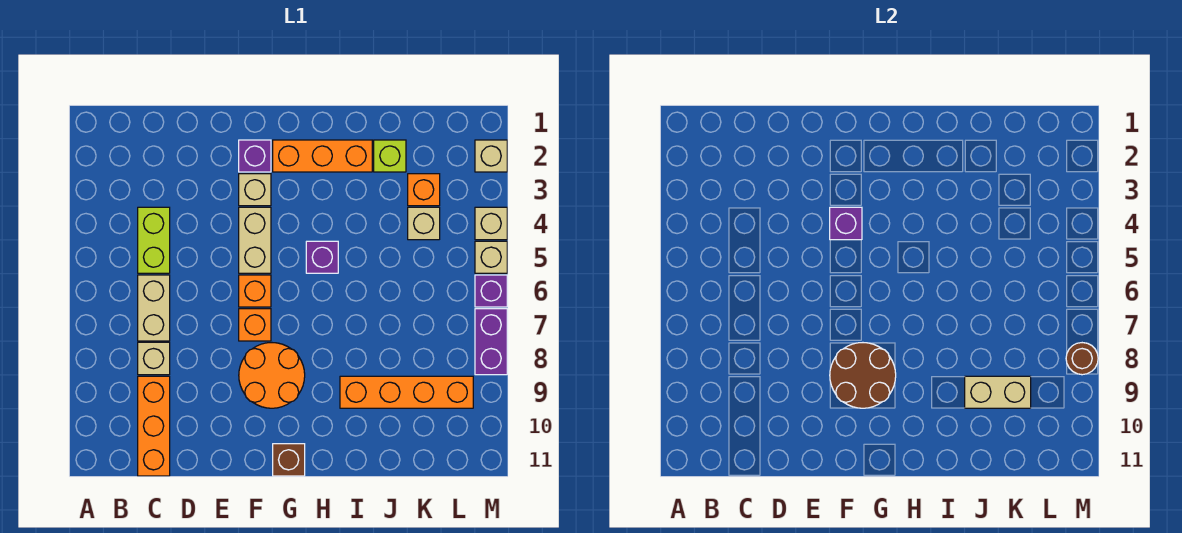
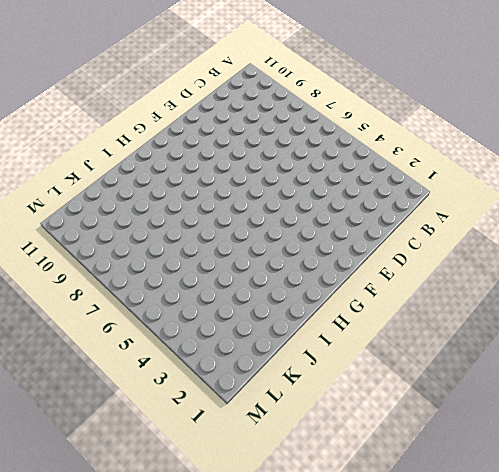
none -> lime 1x2 brick [138,207,170,273]
none -> tan 1x2 brick [138,275,170,341]
none -> tan 1x1 brick [138,342,170,375]

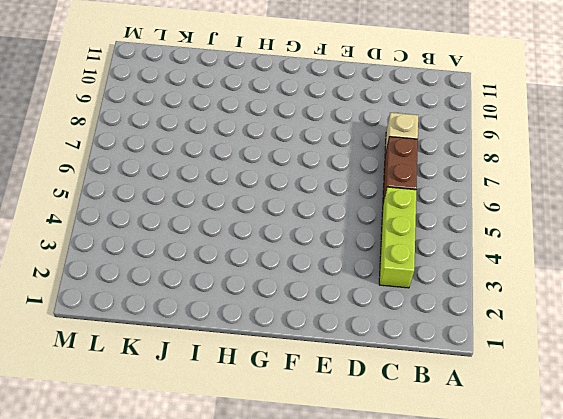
lime 1x3 brick [379,187,416,288] -> lime 1x2 brick [138,207,170,273]
brown 1x2 brick [383,137,418,203] -> tan 1x2 brick [138,275,170,341]
none -> orange 1x3 brick [138,376,170,476]
none -> purple 1x1 brick [239,140,271,172]
none -> tan 1x1 brick [239,174,271,206]

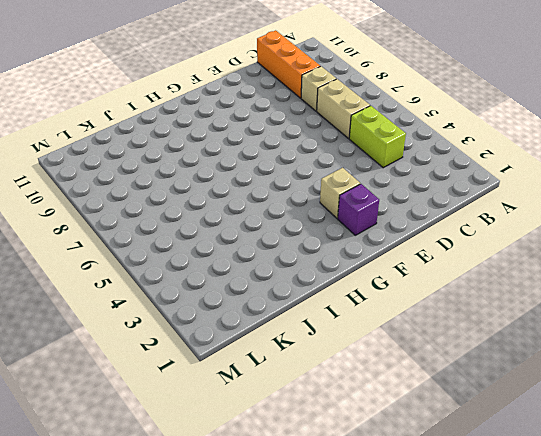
none -> tan 1x2 brick [239,207,271,273]
none -> orange 1x1 brick [239,275,271,307]
none -> orange 1x1 brick [239,309,271,341]

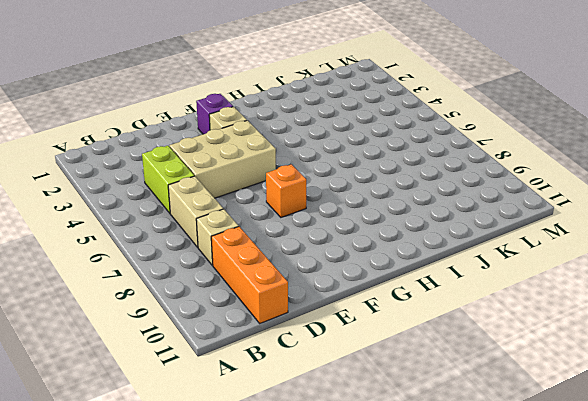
tan 2x3 brick [169,120,276,198] -> tan 1x2 brick [239,207,271,273]
none -> orange 1x1 brick [239,275,271,307]
none -> orange 2x2 round brick [239,343,305,408]
none -> orange 1x3 brick [273,140,372,172]

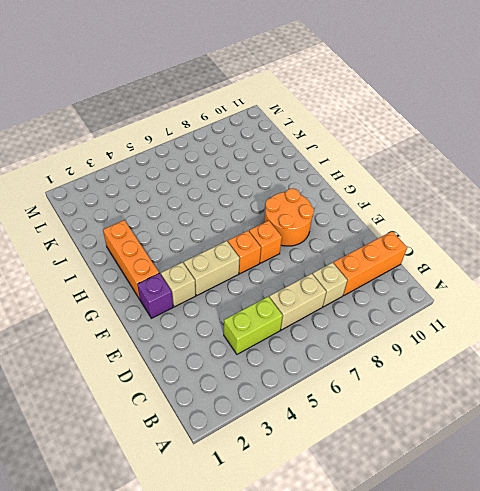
none -> brown 1x1 brick [273,444,305,476]
none -> purple 1x1 brick [306,241,338,273]
none -> orange 1x4 brick [340,376,473,408]

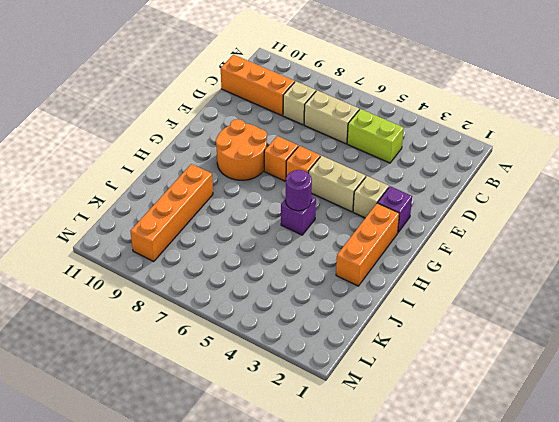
purple 1x1 round brick [286,170,312,211] -> none
none -> brown 1x1 brick [273,444,305,476]
none -> lime 1x1 brick [374,140,406,172]
none -> orange 1x1 brick [408,174,440,206]

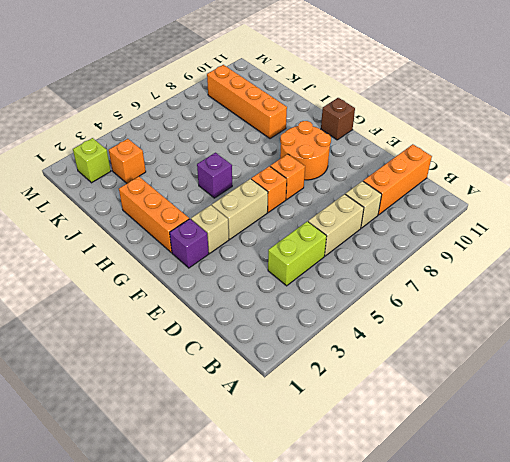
lime 1x1 brick [73,138,111,183] -> lime 1x1 brick moved to [374,140,406,172]
none -> tan 1x1 brick [408,207,440,240]
none -> tan 1x1 brick [475,140,507,172]
none -> tan 1x1 brick [475,207,507,240]

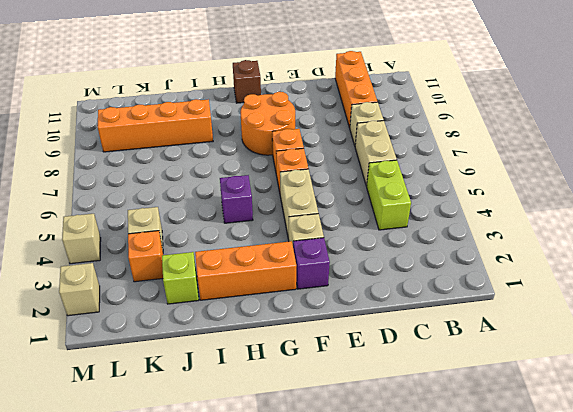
none -> tan 1x1 brick [475,241,507,273]
none -> purple 1x1 brick [475,275,507,307]
none -> purple 1x2 brick [475,309,507,375]

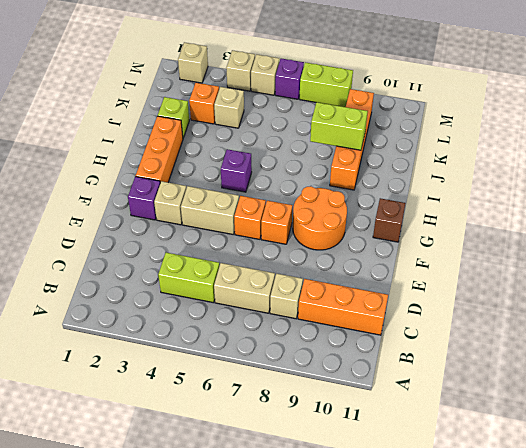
lime 1x2 brick [310,102,368,150] -> tan 1x2 brick [965,376,1031,408]
lime 1x2 brick [300,62,353,107] -> purple 1x2 brick [475,309,507,375]
none -> purple 1x1 brick [830,207,862,240]
none -> brown 2x2 round brick [830,343,896,408]
none -> brown 1x1 round brick [1066,343,1098,375]

